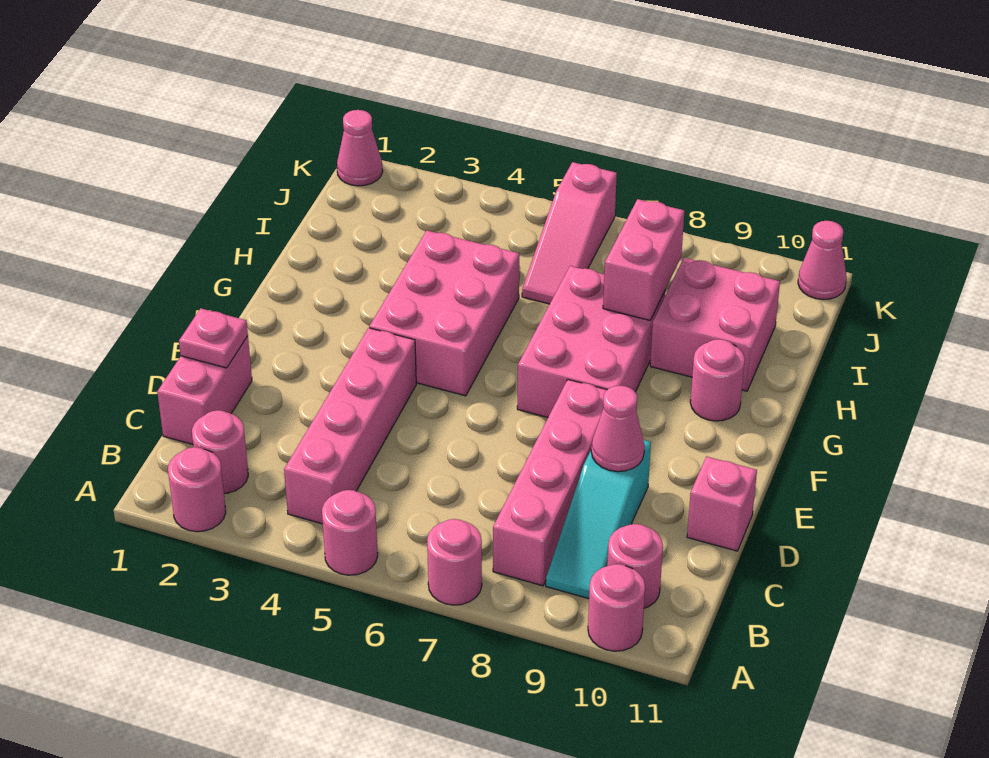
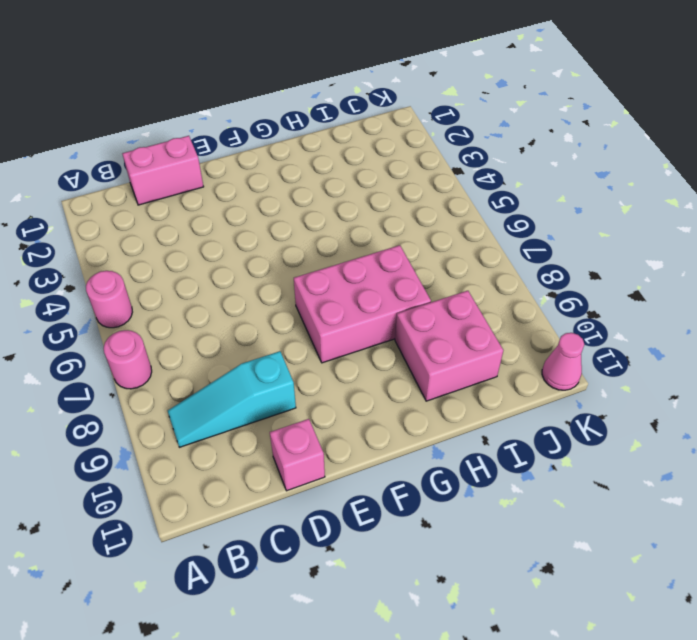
none -> pink 1x1 round brick [168,447,226,532]
none -> pink 1x1 round brick [588,564,645,651]
none -> pink 1x1 round brick [192,410,248,494]

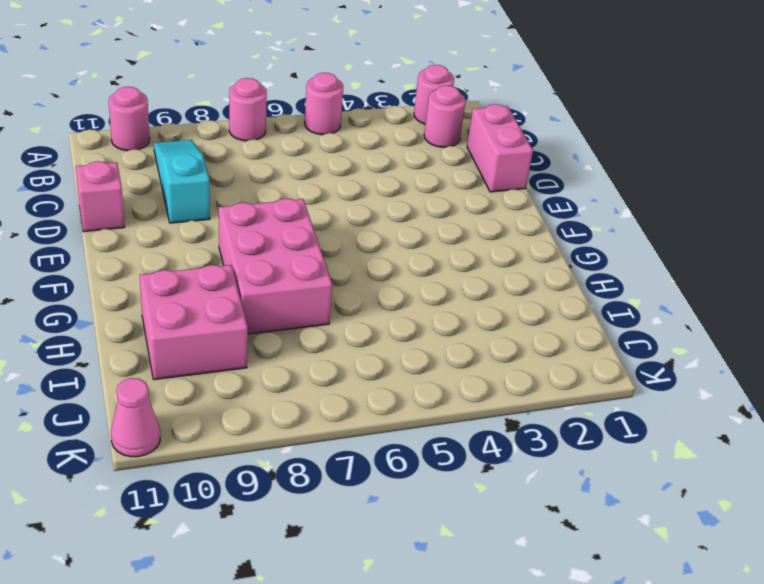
none -> pink 1x4 brick [284,328,416,524]
none -> pink 1x4 brick [493,380,607,586]
none -> pink 1x1 round brick [607,524,663,608]

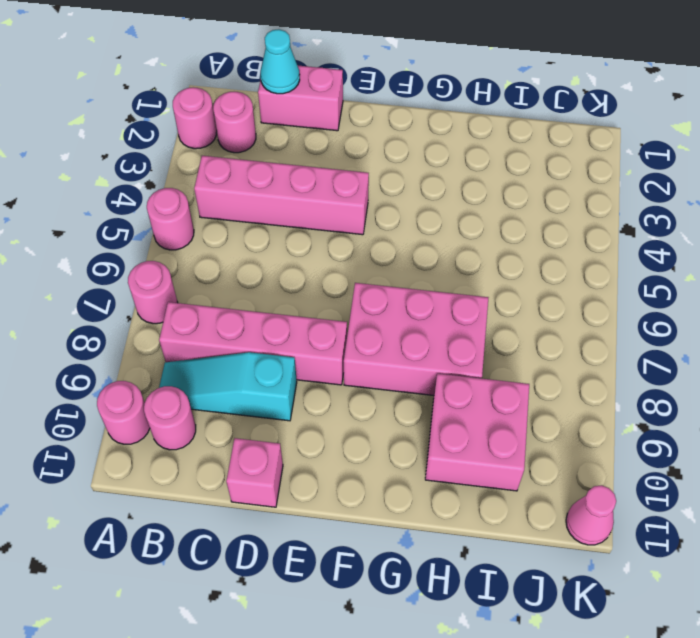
cyan 1x1 cone [261,29,300,94] -> none
none -> pink 2x3 brick [369,231,519,396]
none -> pink 1x1 round brick [690,339,745,421]
none -> pink 1x3 slope [522,162,617,304]

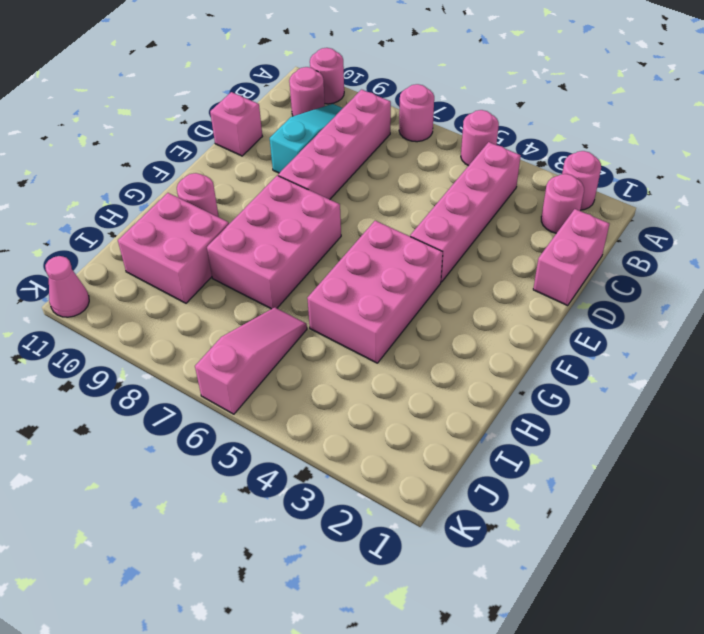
none -> pink 1x1 cone [337,110,383,186]
none -> pink 1x1 plate [179,308,248,368]
none -> pink 1x1 cone [591,385,645,472]

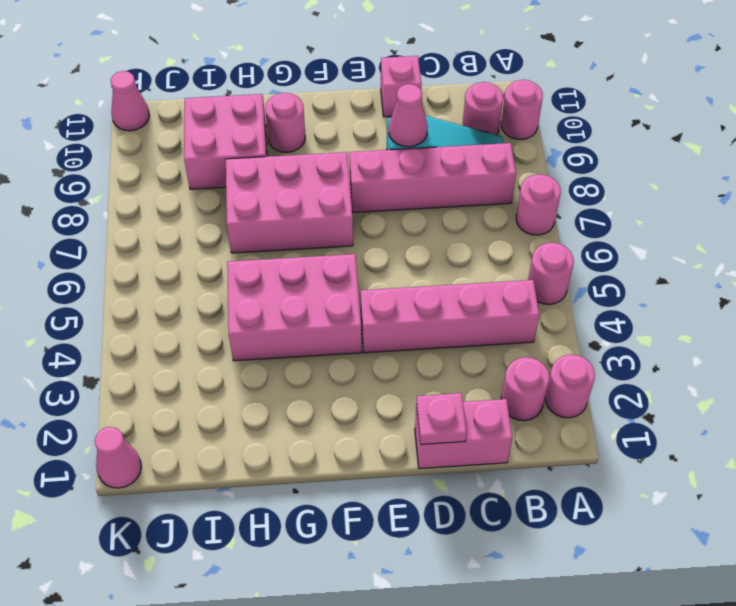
none -> pink 1x3 slope [522,162,617,304]
none -> pink 1x2 brick [603,199,684,320]

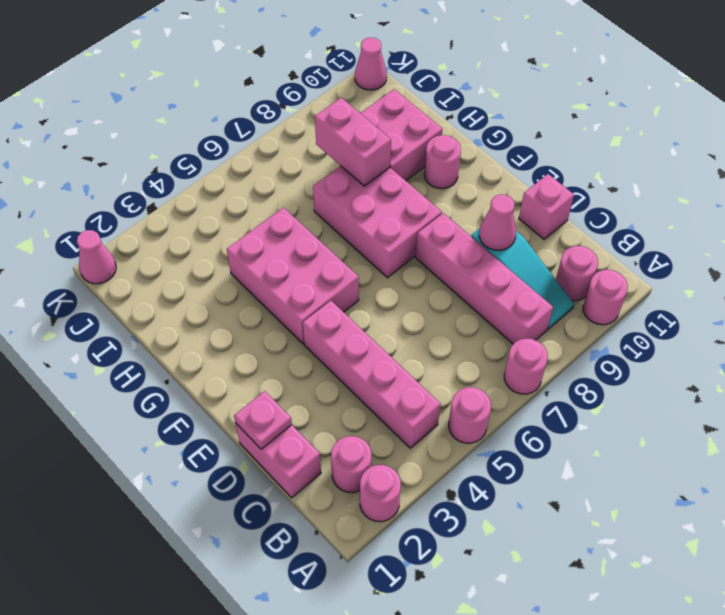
none -> pink 1x3 slope [522,162,617,304]

